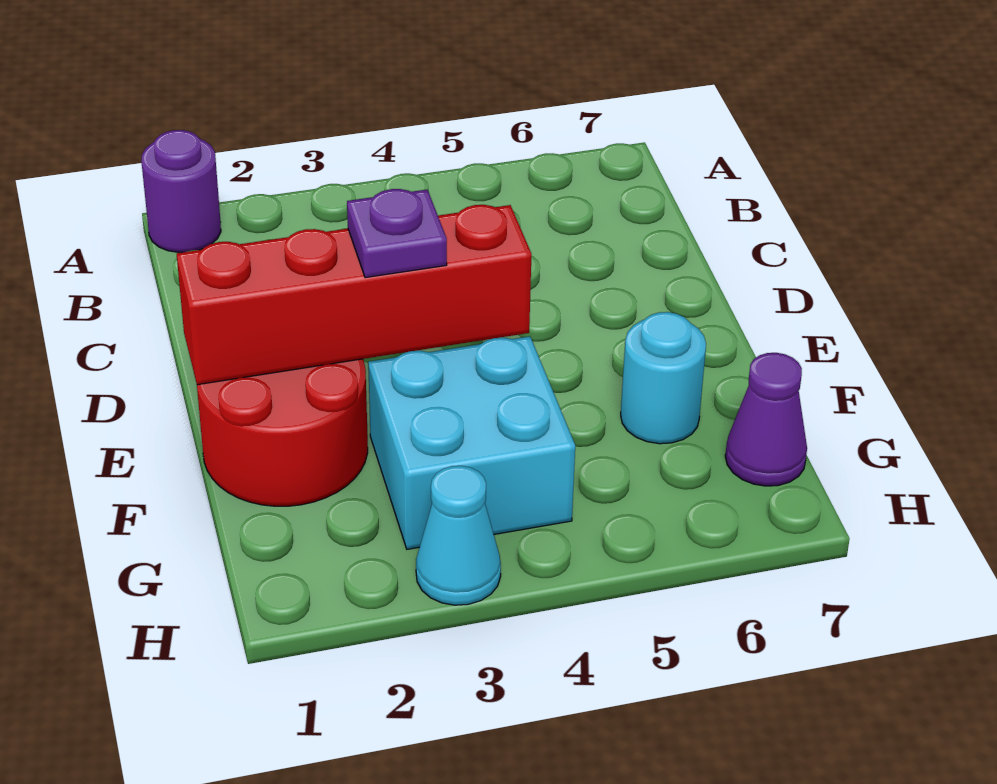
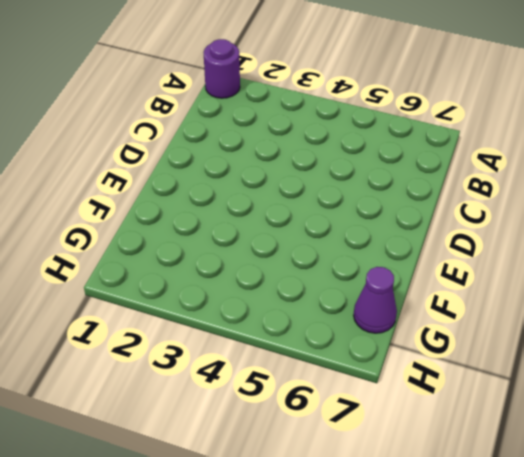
none -> red 2x2 round brick [197,359,368,506]
none -> cyan 2x2 brick [368,336,575,549]

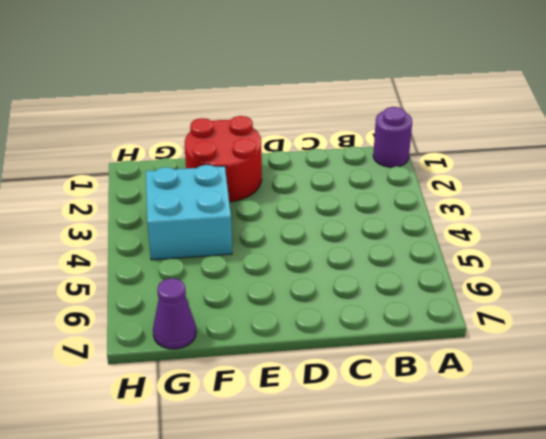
none -> cyan 1x1 round brick [621,312,706,444]
none -> cyan 1x1 cone [416,466,501,605]

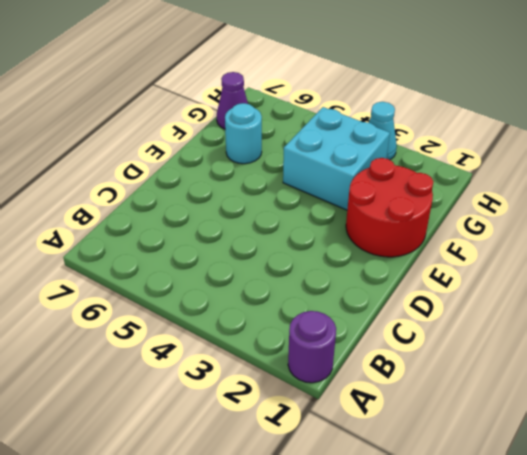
none -> red 1x4 brick [177,205,531,385]
none -> purple 1x1 plate [347,189,447,278]

